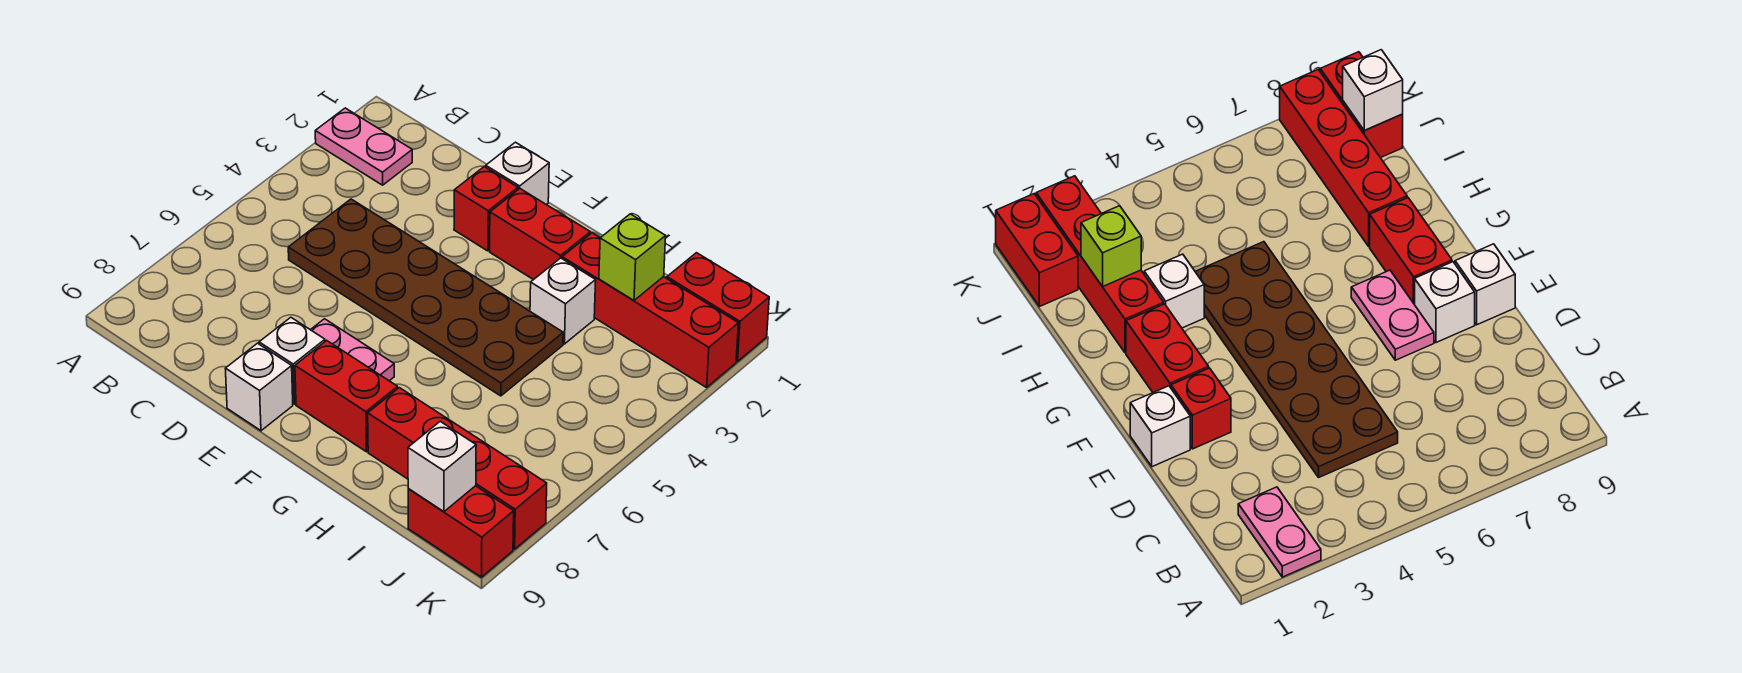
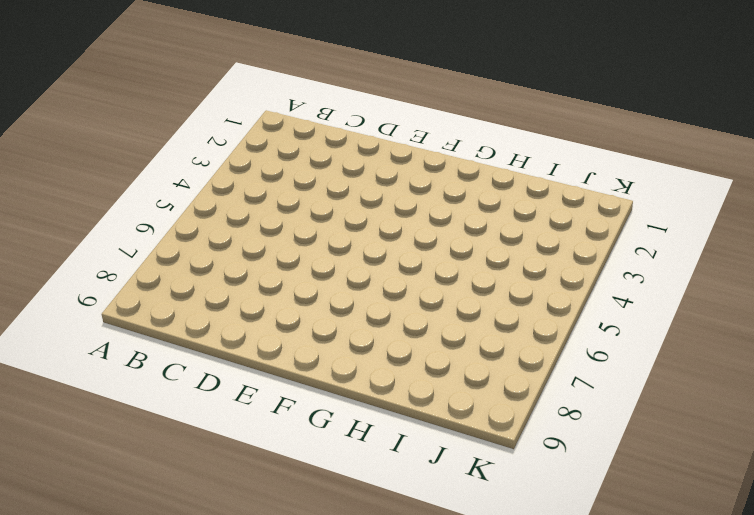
none -> pink 1x2 plate [315,108,412,185]
none -> brown 2x6 plate [288,199,563,396]
none -> white 1x1 brick [486,142,549,205]

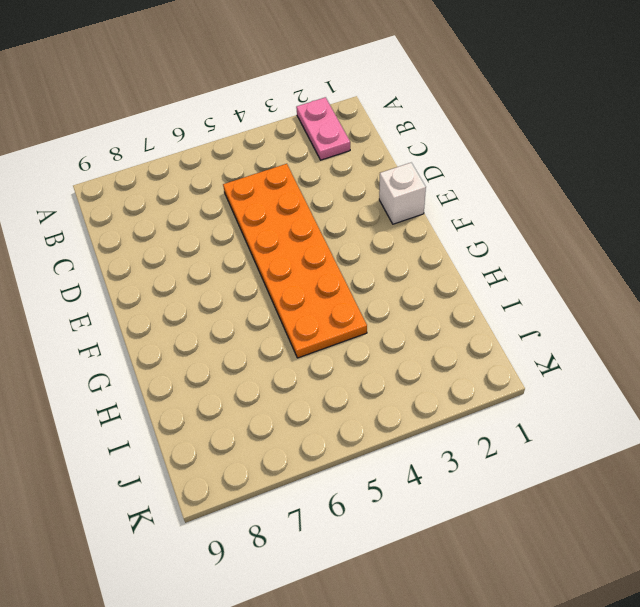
orange 2x6 plate [223,164,367,358] -> brown 2x6 plate [288,199,563,396]
none -> red 1x1 brick [454,167,518,251]
none -> pink 1x2 plate [311,319,394,381]
none -> white 1x1 brick [259,317,325,404]

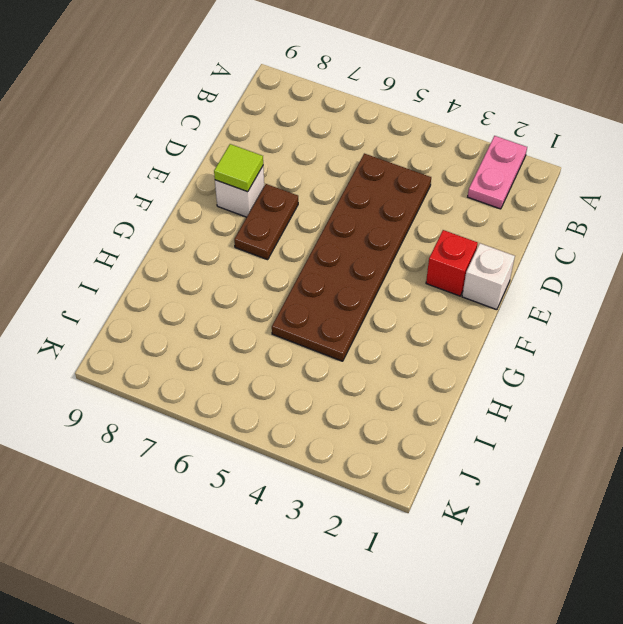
brown 1x2 plate [234,184,298,260] -> pink 1x2 plate [311,319,394,381]
lime 1x1 tile [214,144,263,192] -> none
none -> white 1x1 brick [225,343,293,431]
none -> red 1x2 brick [490,189,590,280]
none -> red 1x2 brick [295,341,398,452]

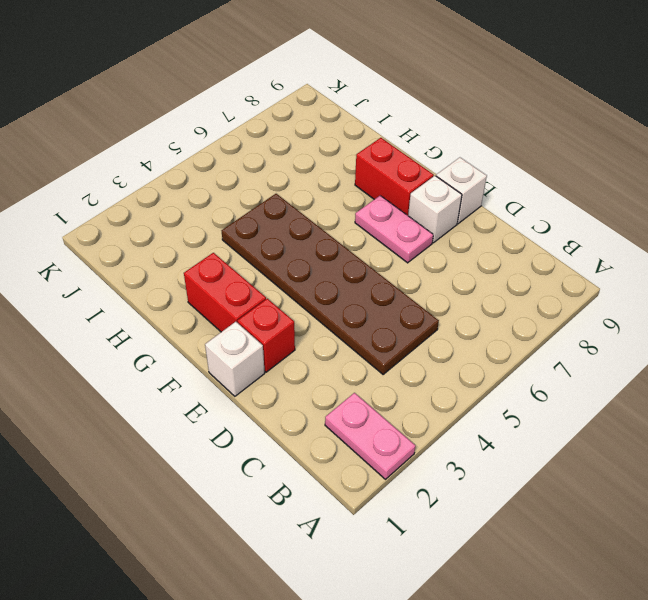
none -> red 1x4 brick [562,233,738,388]
none -> white 1x1 brick [530,258,596,344]
none -> red 1x4 brick [368,388,547,549]

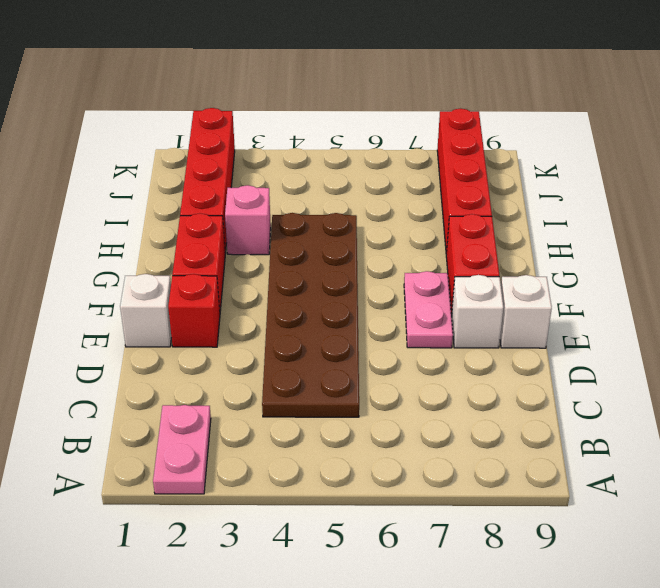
pink 1x1 brick [225,185,271,255] -> white 1x1 brick [530,258,596,344]
none -> red 1x2 brick [667,253,769,362]
none -> red 1x2 brick [408,486,514,577]
none -> lime 1x1 brick [599,214,666,301]

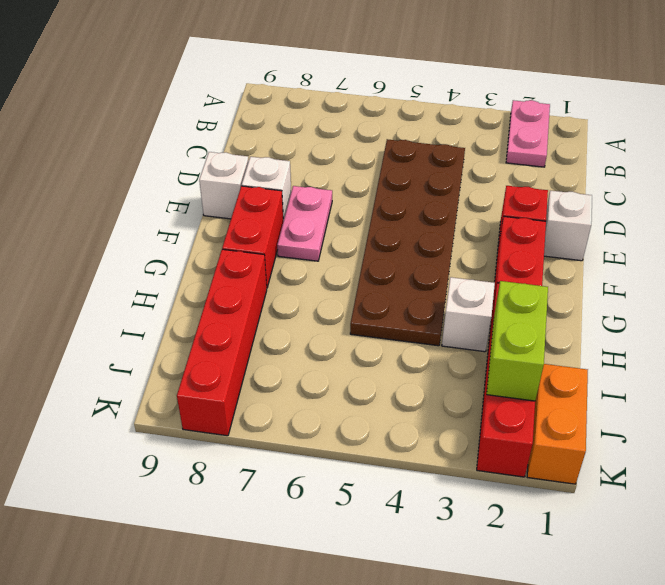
lime 1x2 brick [487,281,548,401] -> lime 1x1 brick [599,214,666,301]
orange 1x2 brick [527,364,588,484] -> red 1x2 brick [667,253,769,362]
none -> red 1x2 brick [408,486,514,577]
none -> white 1x1 brick [408,421,476,512]

